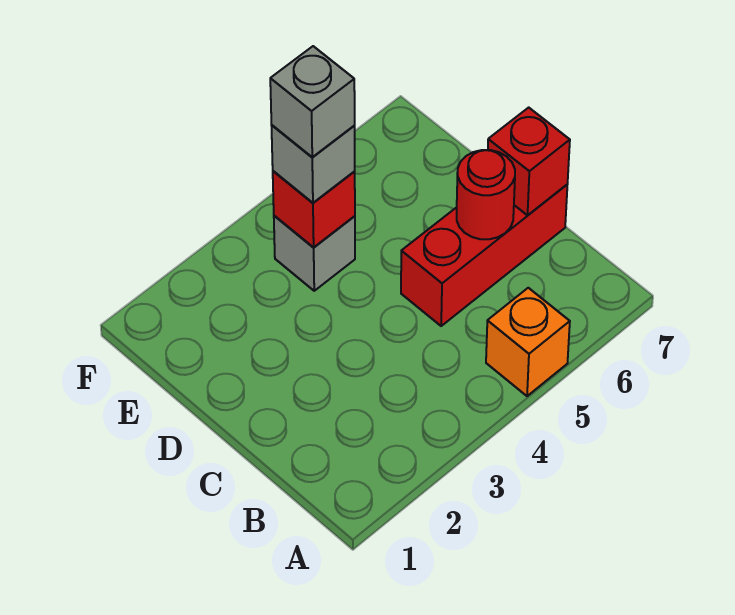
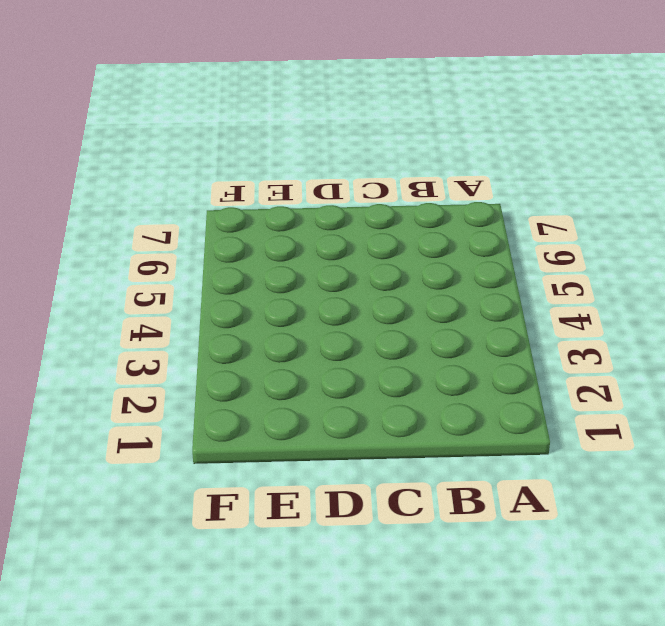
none -> orange 1x1 brick [486,288,570,396]
none -> red 1x3 brick [401,185,567,326]

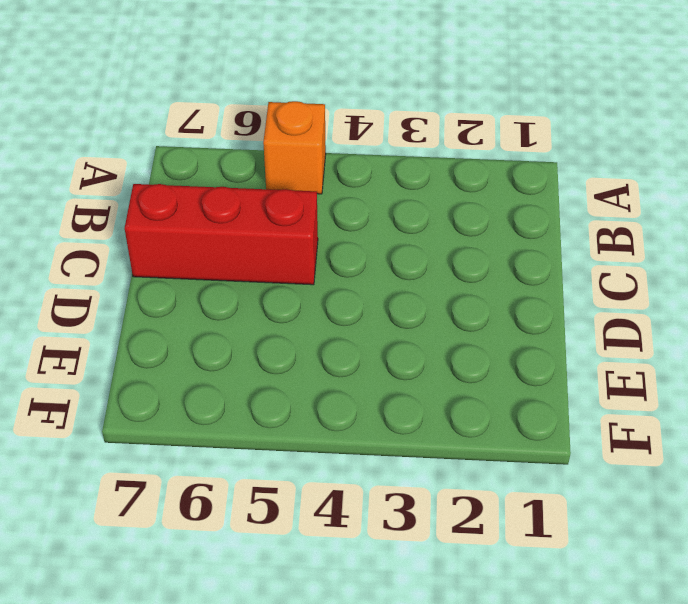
none -> grey 1x1 brick [274,216,355,291]
none -> red 1x1 round brick [457,150,515,239]

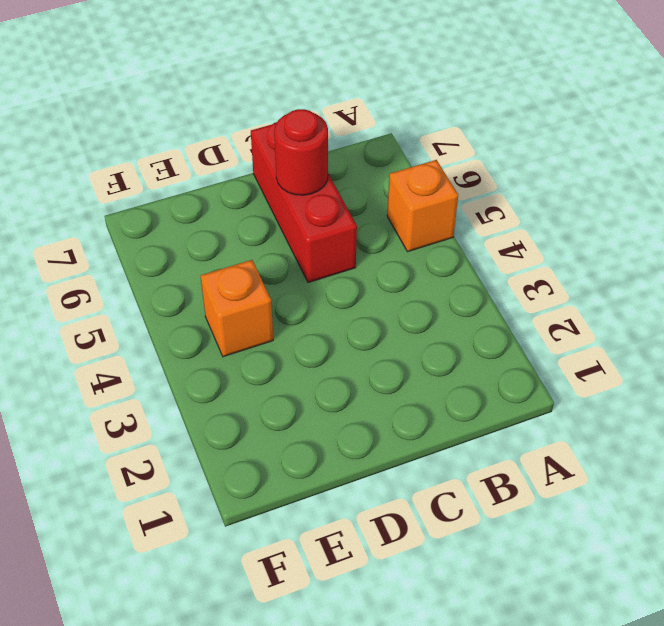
orange 1x1 brick [201,260,273,357] -> grey 1x1 brick [274,216,355,291]
none -> red 1x1 brick [488,108,570,215]
none -> red 1x1 brick [273,171,355,248]

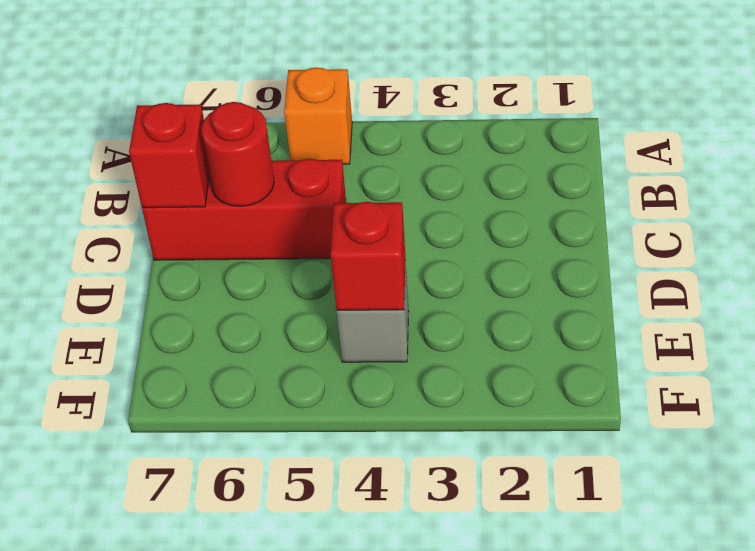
none -> grey 1x1 brick [271,125,355,203]
none -> grey 1x1 brick [270,46,355,157]

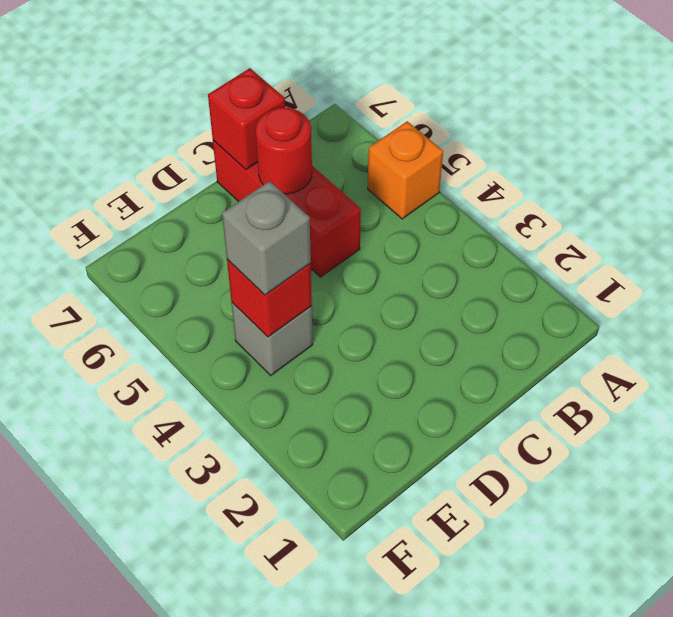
none -> grey 1x1 brick [270,46,355,157]

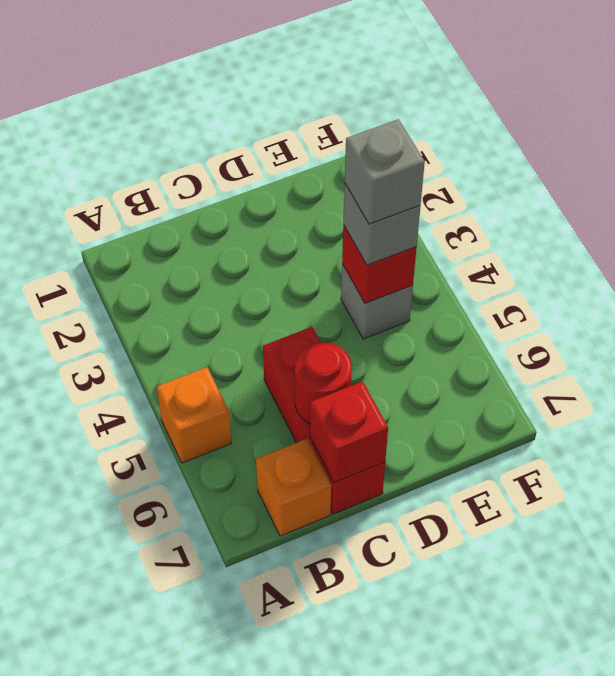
orange 1x1 brick [256,438,331,536] -> none

